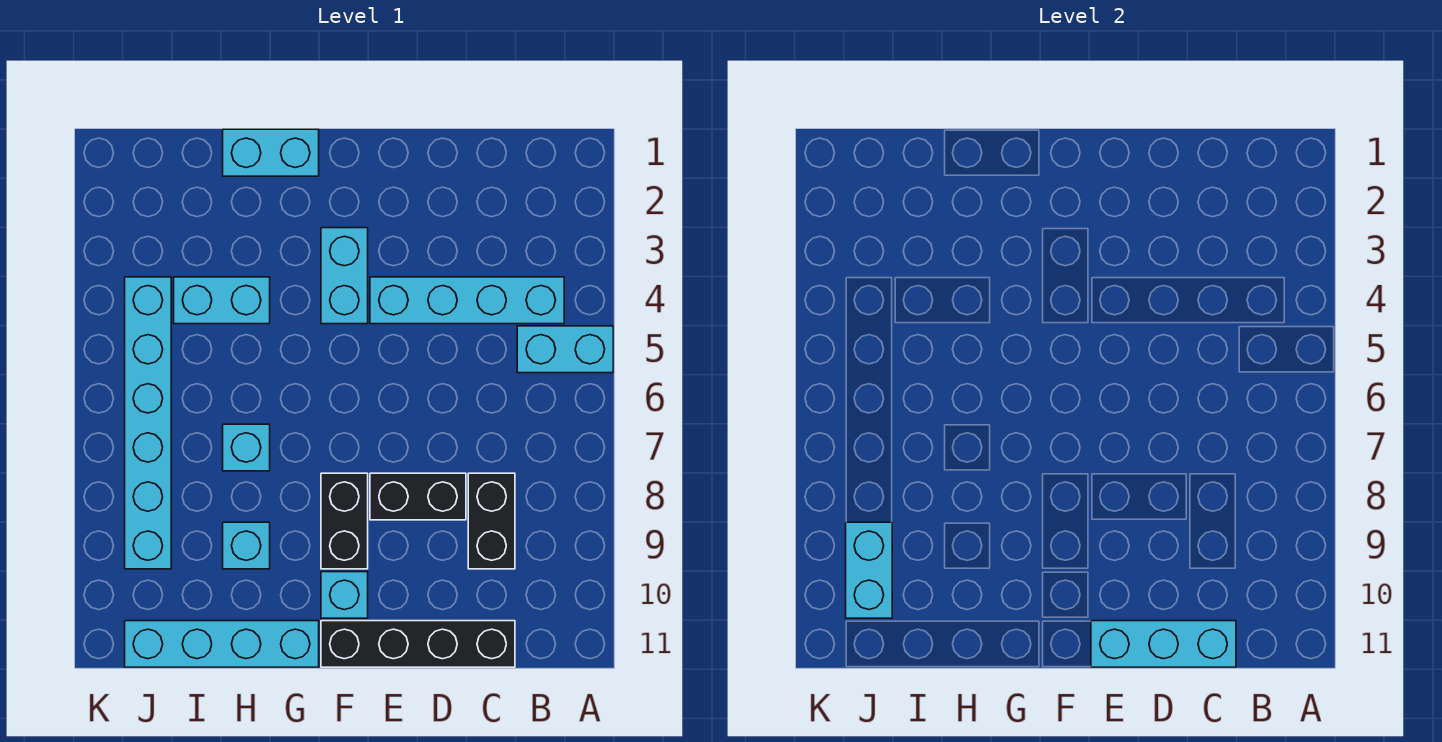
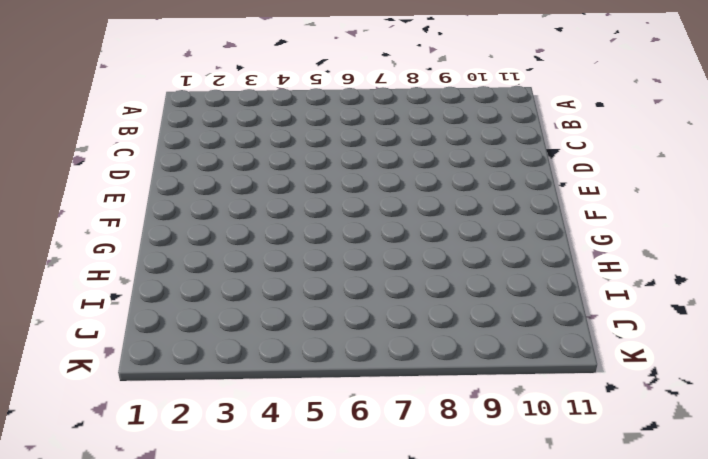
none -> cyan 1x2 brick [517,326,613,373]
none -> cyan 1x4 brick [370,277,564,324]
none -> black 1x2 brick [468,473,515,569]

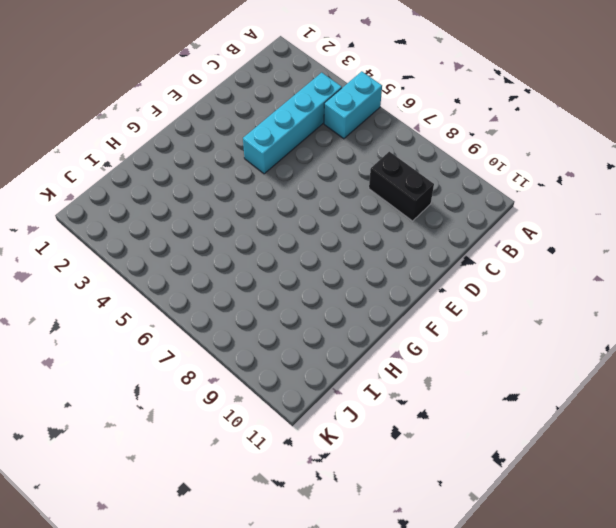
none -> black 1x4 brick [321,621,515,667]
none -> black 1x2 brick [370,473,466,520]
none -> cyan 1x2 brick [321,228,368,324]

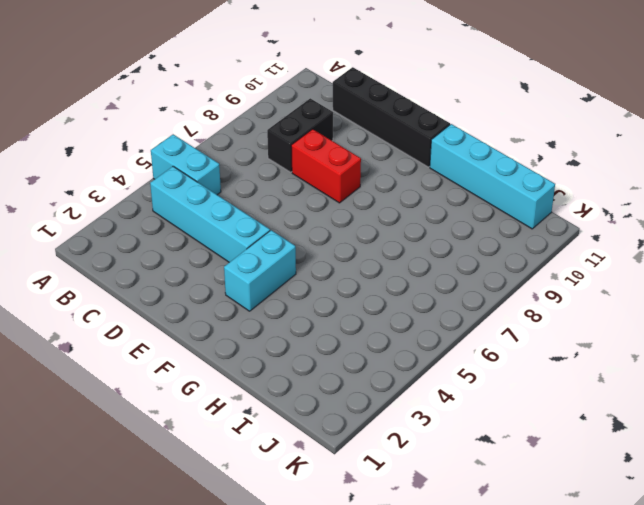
red 1x2 brick [291,129,361,203] -> black 1x2 brick [370,473,466,520]
none -> black 1x2 brick [321,473,368,569]
none -> cyan 1x1 brick [321,572,368,618]
none -> cyan 1x2 brick [223,129,319,176]

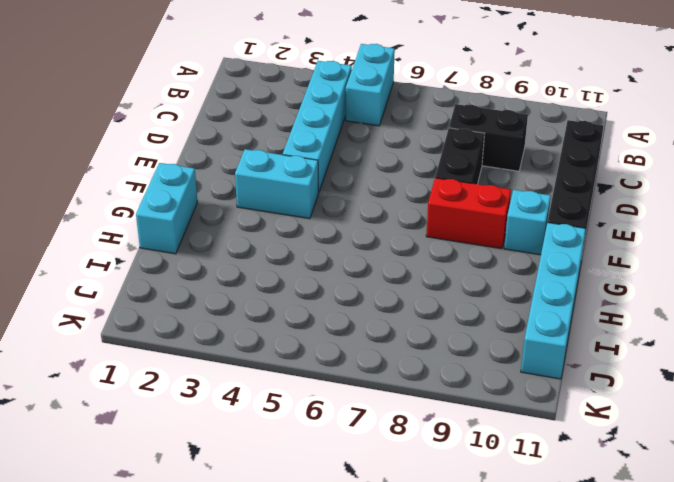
red 1x2 brick [426,178,511,249] -> black 1x2 brick [321,473,368,569]
none -> cyan 1x2 brick [174,277,270,324]
none -> cyan 1x1 brick [223,424,270,471]
none -> cyan 1x1 brick [223,522,270,569]

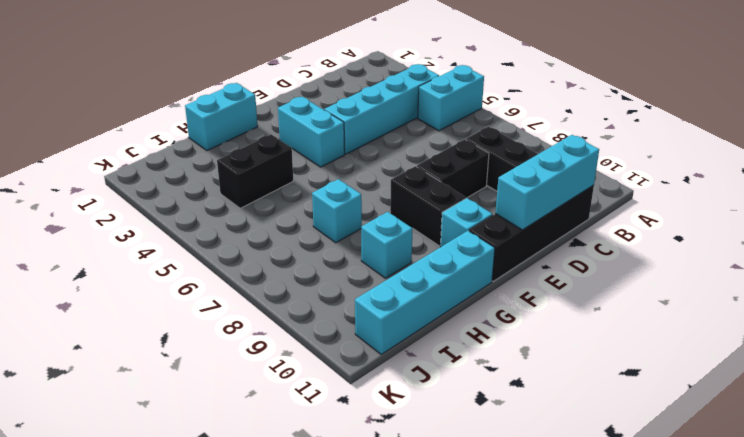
black 1x2 brick [217,135,293,208] -> cyan 1x2 brick [174,277,270,324]
none -> cyan 1x6 brick [125,277,171,569]
none -> cyan 1x2 brick [846,522,892,618]

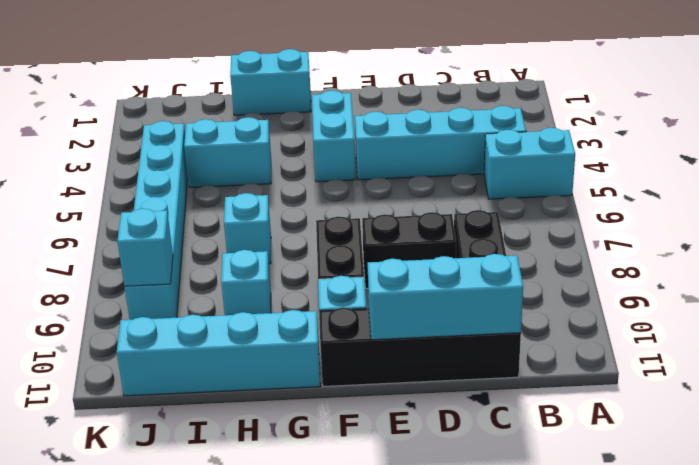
cyan 1x1 brick [117,209,173,286] -> cyan 1x2 brick [846,522,892,618]

